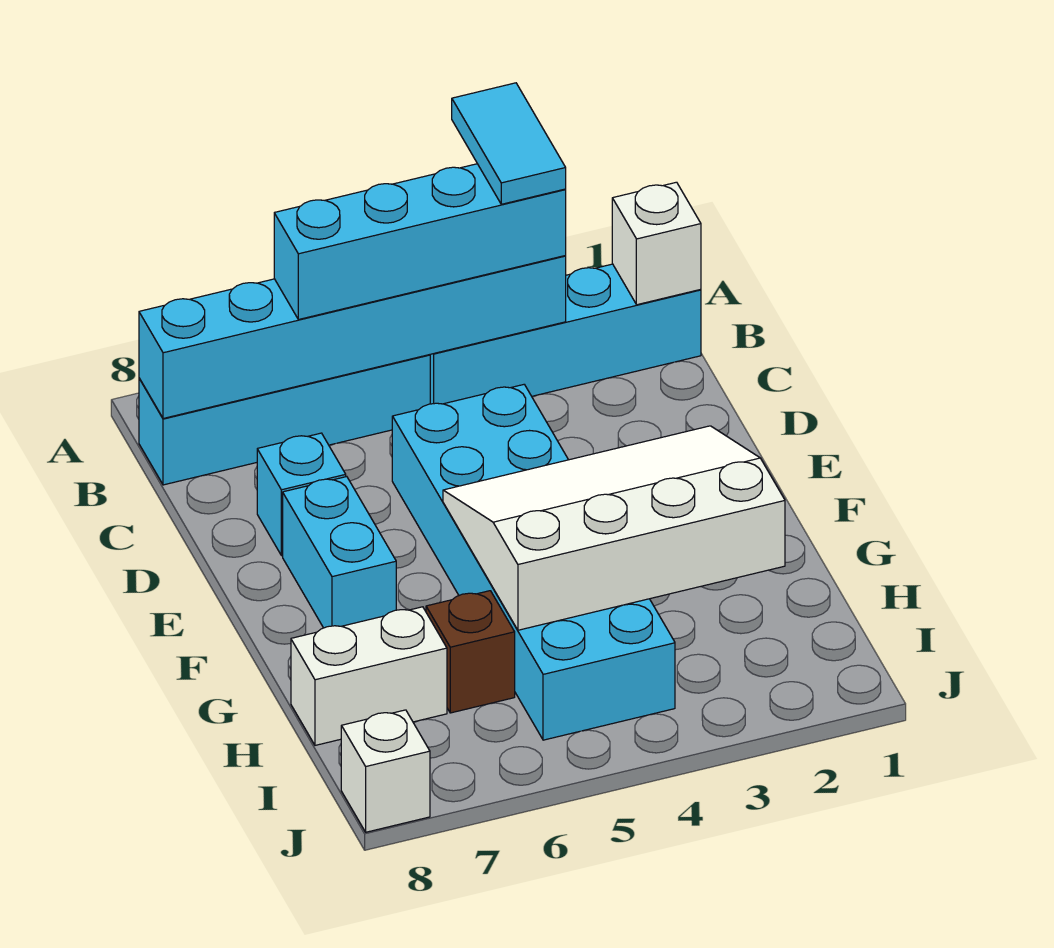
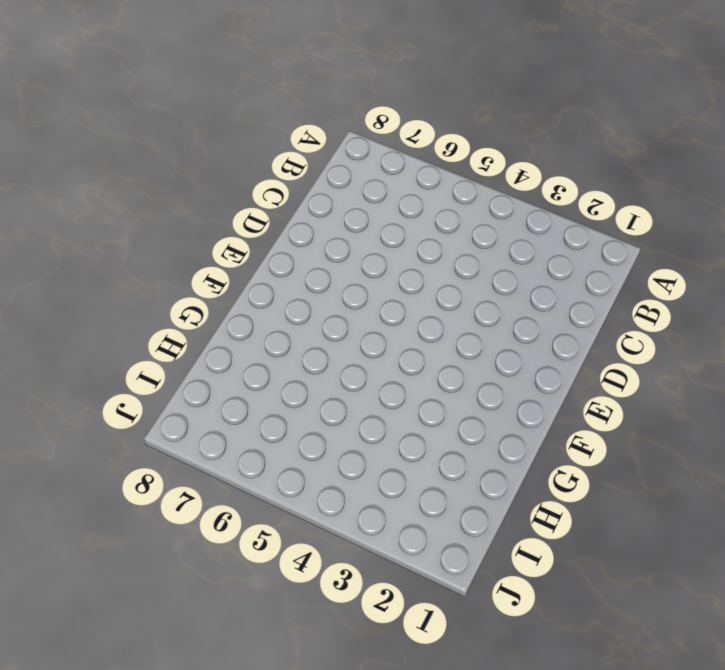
none -> cyan 1x4 brick [430,264,701,404]
none -> cyan 1x4 brick [139,355,430,485]
none -> cyan 2x6 brick [392,385,675,740]

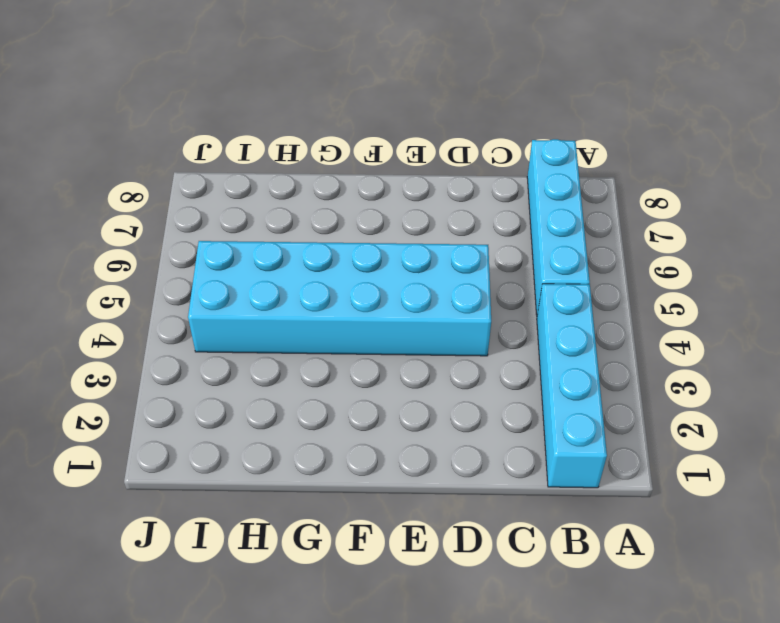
none -> cyan 1x1 brick [257,433,346,556]
none -> cyan 1x2 brick [283,477,396,628]
none -> brown 1x1 brick [426,591,515,713]

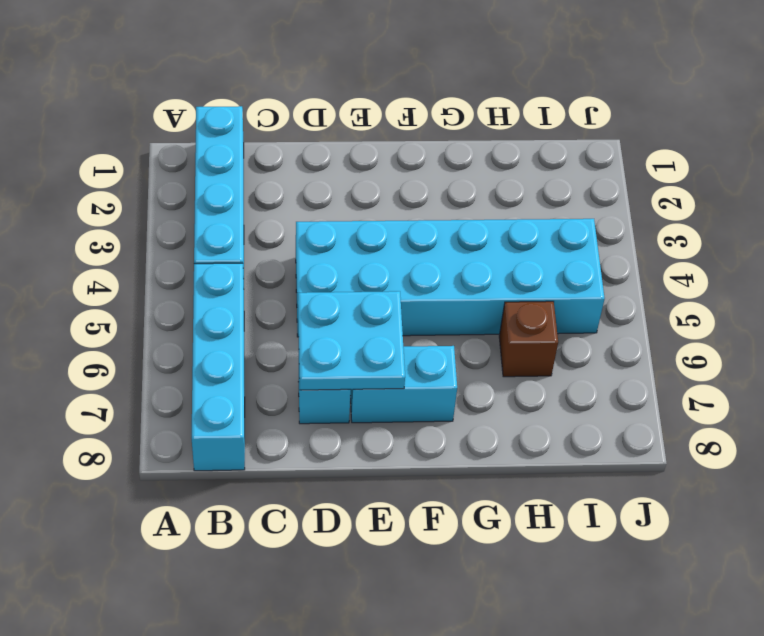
cyan 2x2 plate [298,291,405,390] -> none
none -> white 1x2 brick [291,607,447,745]
none -> white 1x1 brick [341,710,430,832]
none -> white 1x1 brick [612,182,701,305]

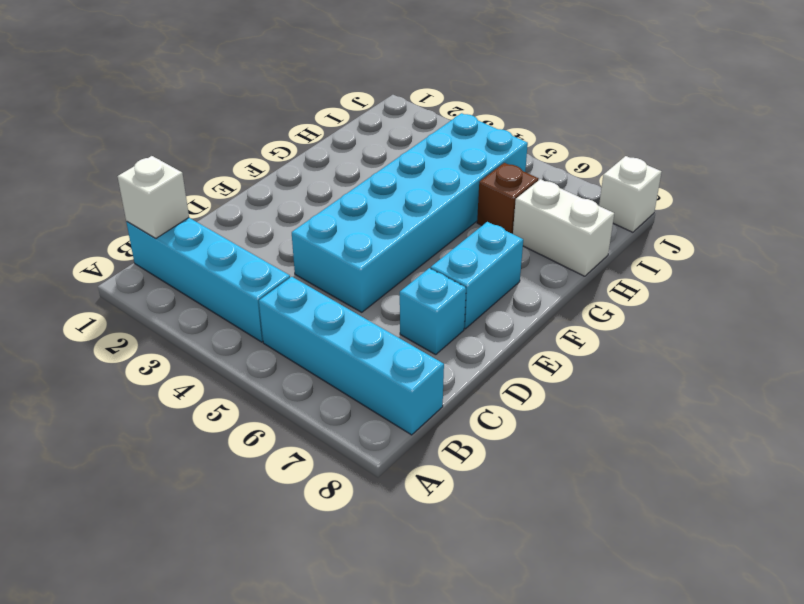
none -> cyan 1x6 brick [139,256,566,418]
none -> white 3x4 slope [443,426,785,630]
none -> cyan 1x4 brick [274,164,566,320]

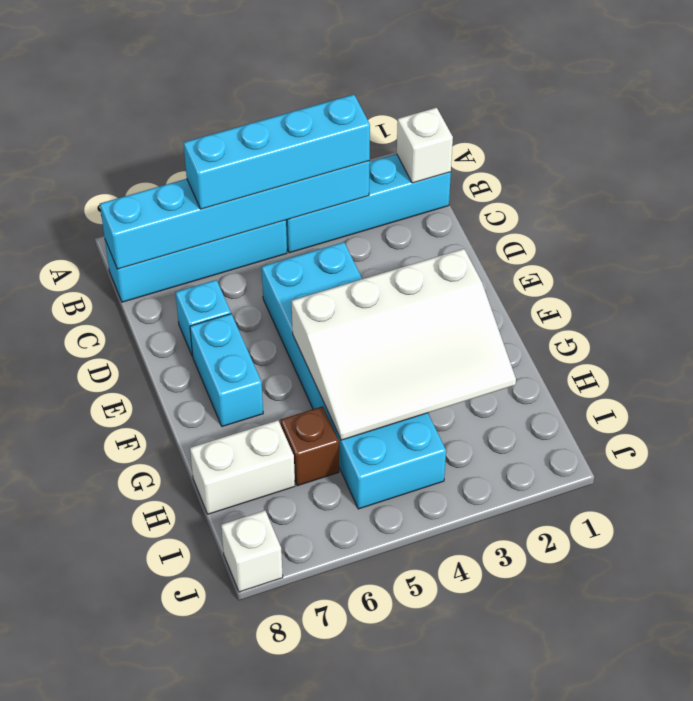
white 3x4 slope [291,249,516,440] -> white 3x4 slope turned to [443,426,785,630]
none -> cyan 1x2 tile [452,83,566,204]

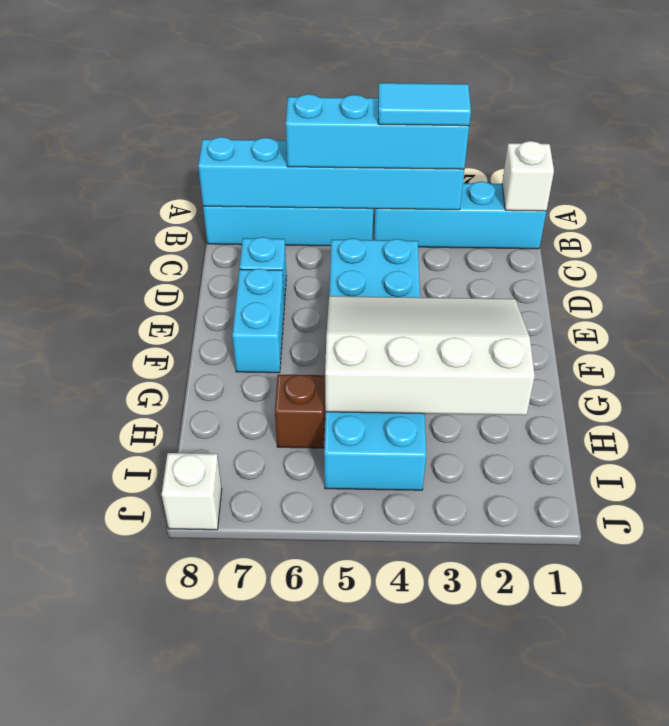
cyan 1x2 tile [378,83,471,126] -> cyan 1x2 tile turned to [452,83,566,204]
none -> white 1x2 brick [291,607,447,745]

